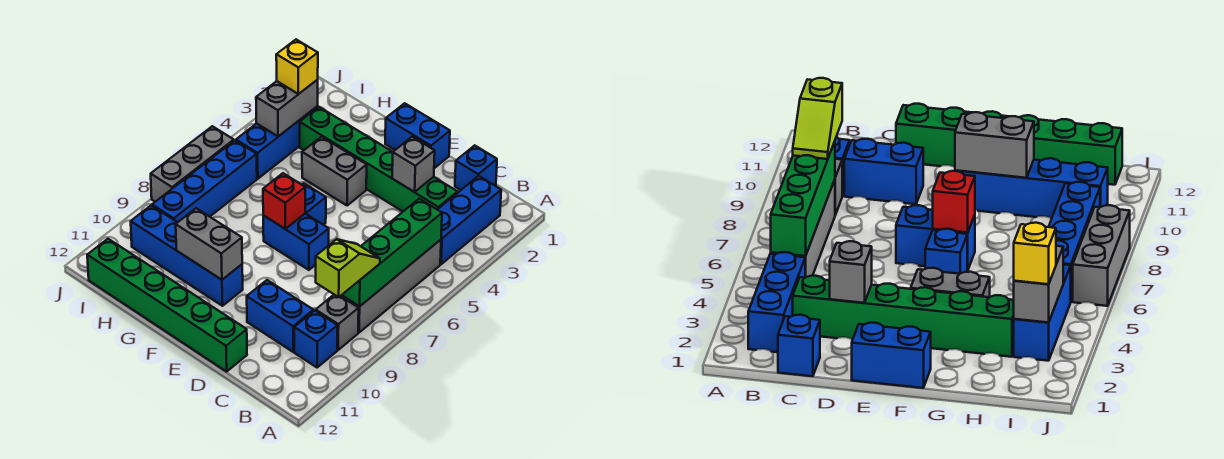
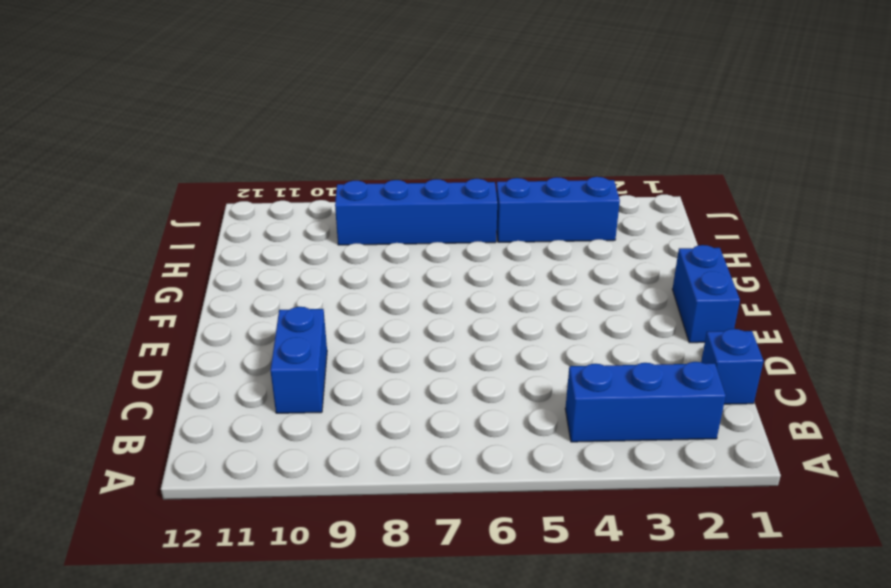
none -> grey 1x4 brick [341,240,441,332]
none -> grey 1x1 brick [316,295,359,350]
none -> blue 1x1 brick [294,311,338,367]

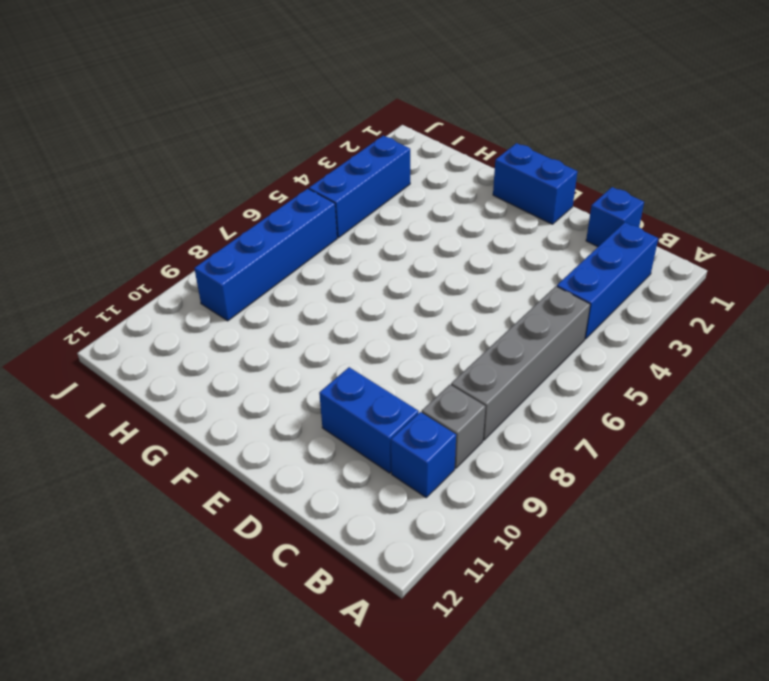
none -> green 1x6 brick [300,107,458,211]
none -> green 1x6 brick [87,239,247,372]
none -> blue 1x2 brick [263,214,329,270]

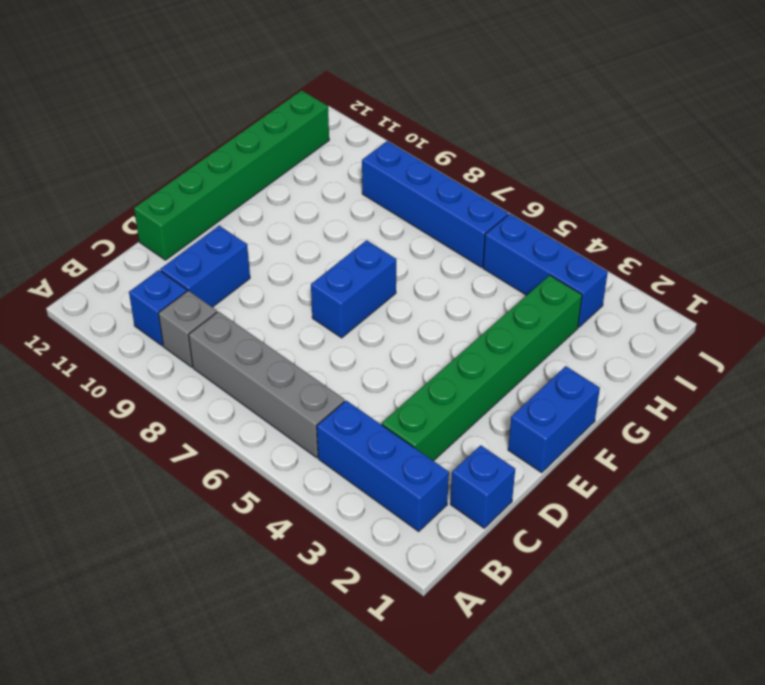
none -> grey 1x2 brick [302,137,367,206]
none -> blue 1x1 brick [302,183,326,225]
none -> blue 1x4 brick [131,206,243,306]

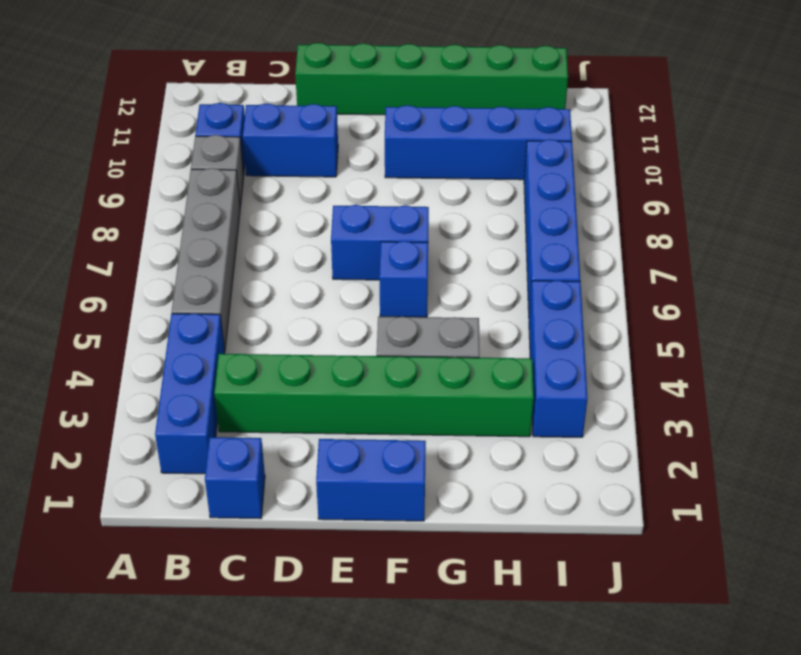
none -> grey 1x3 brick [151,126,234,202]
none -> green 1x4 brick [342,199,442,307]
none -> grey 1x1 brick [392,137,435,192]

